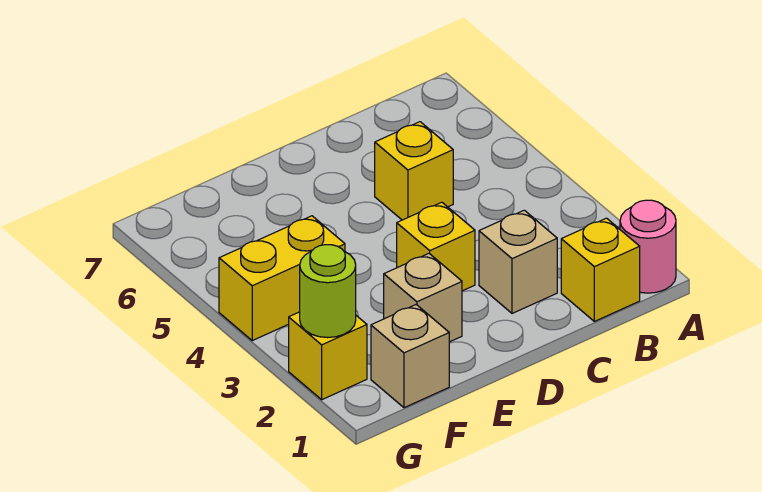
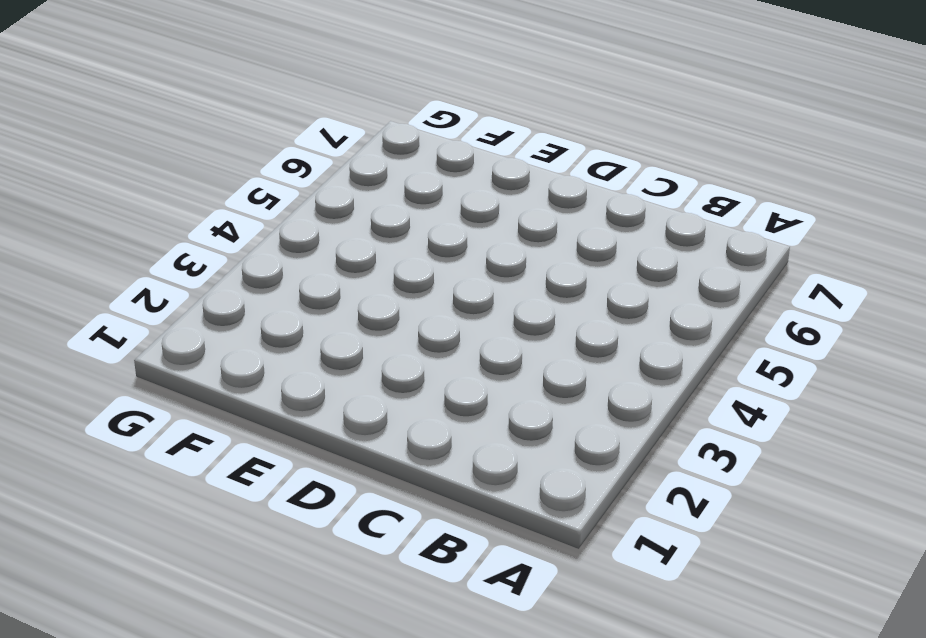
none -> pink 1x1 round brick [620,200,676,293]
none -> yellow 1x1 brick [561,218,640,321]

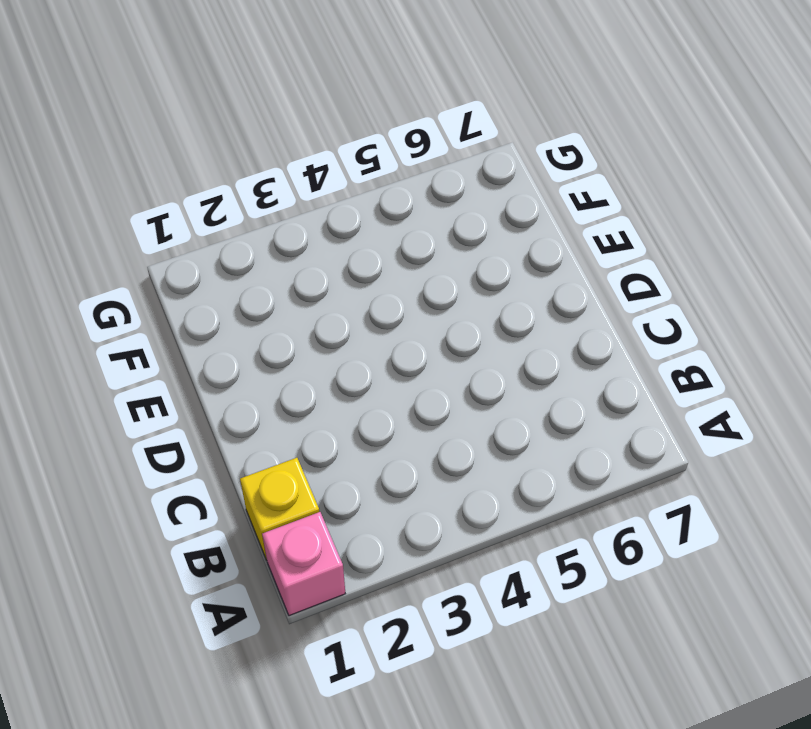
pink 1x1 brick [262,512,345,616] -> pink 1x1 round brick [620,200,676,293]
none -> tan 1x1 brick [479,210,557,313]
none -> yellow 1x1 brick [375,122,453,220]

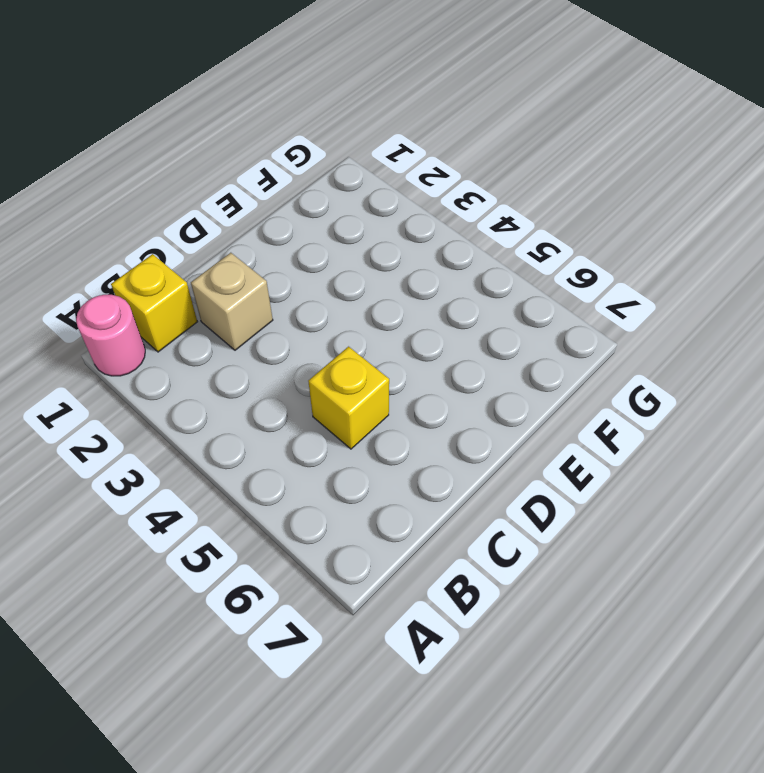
none -> yellow 1x1 brick [397,202,475,291]
none -> tan 1x1 brick [384,254,462,342]

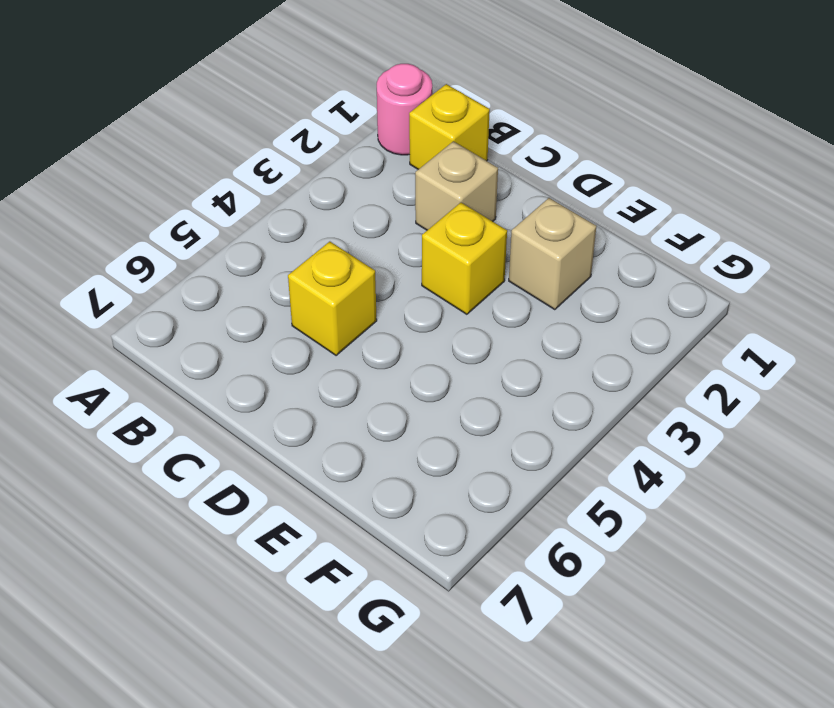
none -> tan 1x1 brick [371,305,449,408]
none -> yellow 1x2 brick [219,216,345,341]

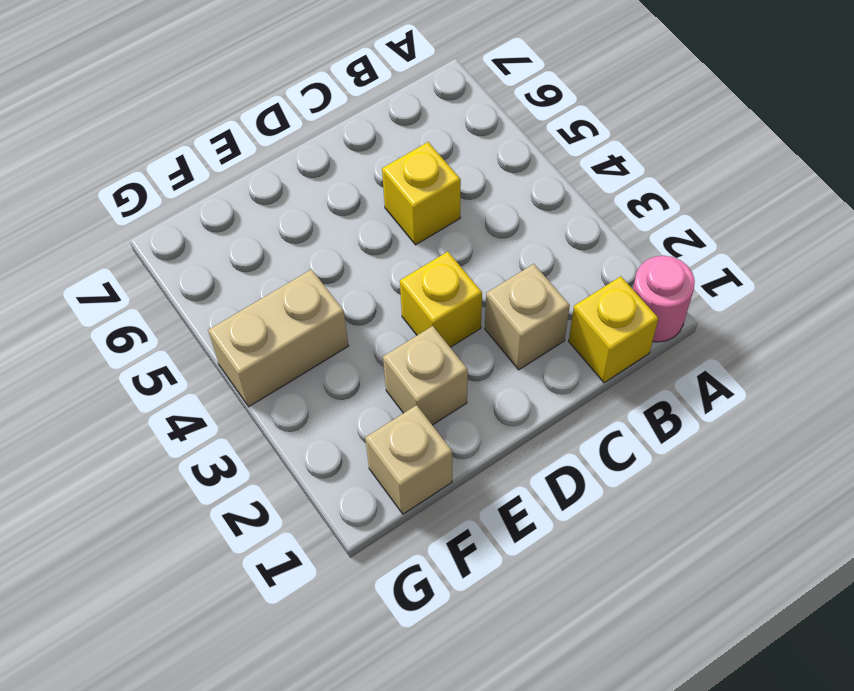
tan 1x2 brick [208,269,348,407] -> yellow 1x2 brick [219,216,345,341]
none -> yellow 1x1 brick [289,312,367,400]
none -> lime 1x1 round brick [300,245,356,338]

